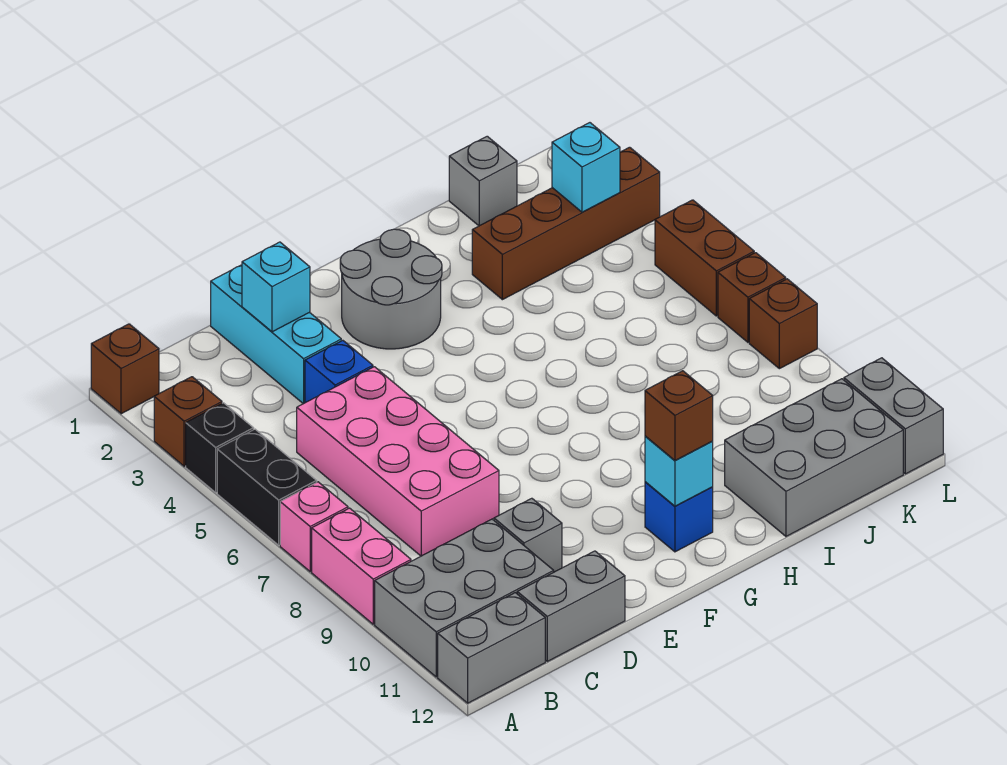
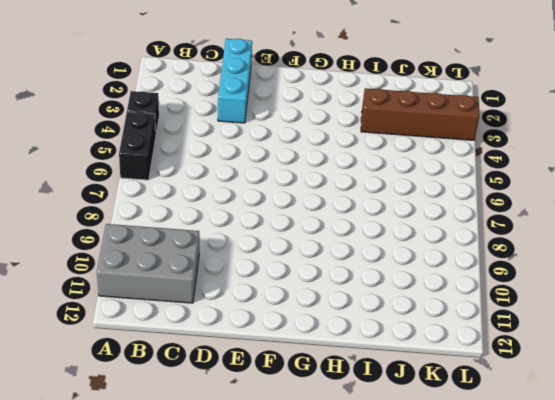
none -> brown 1x1 brick [91,324,159,414]
none -> brown 1x1 brick [154,377,222,466]
none -> pink 1x1 brick [280,482,348,571]

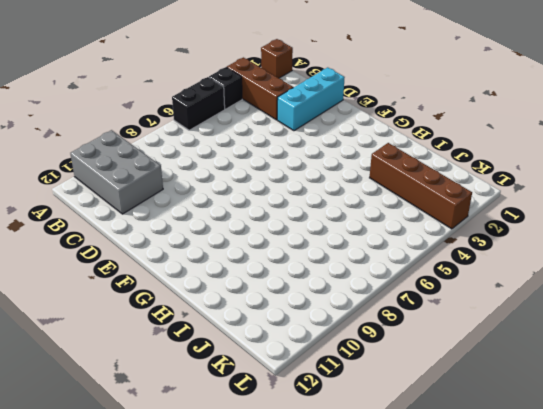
brown 1x3 brick [227,57,293,120] -> brown 1x1 brick [154,377,222,466]
none -> pink 1x1 brick [280,482,348,571]
none -> pink 1x2 brick [312,508,411,624]
none -> grey 1x2 brick [438,593,545,703]

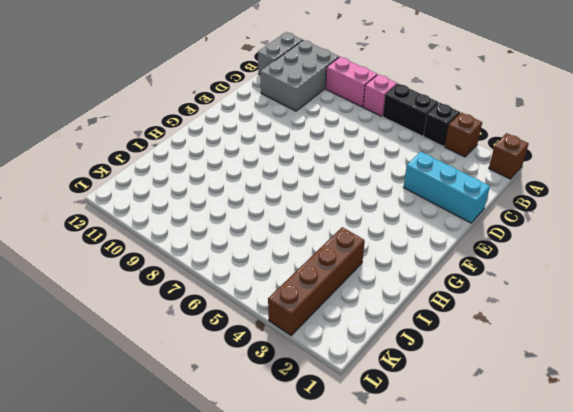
none -> pink 2x4 brick [297,367,499,556]
none -> grey 1x2 brick [517,551,625,661]
none -> blue 1x1 brick [305,340,373,403]

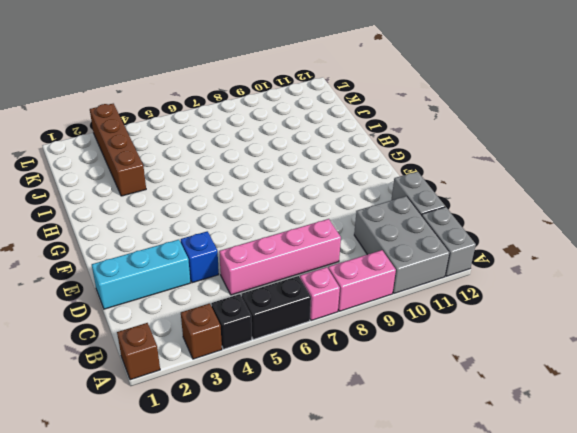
pink 1x4 brick [219,219,341,295] -> pink 2x4 brick [297,367,499,556]
none -> grey 1x1 brick [494,498,562,572]
none -> grey 2x2 round brick [340,229,442,349]
none -> blue 1x1 brick [645,482,713,552]

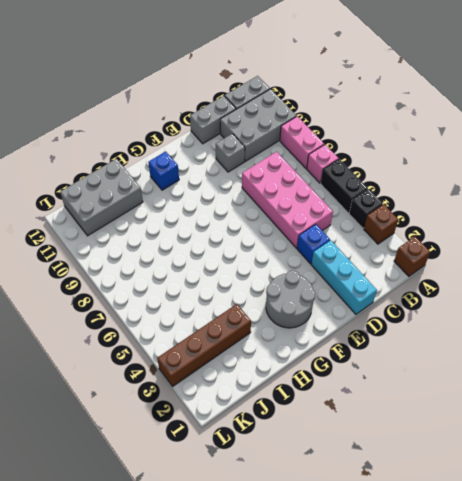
none -> grey 1x1 brick [449,136,517,226]
none -> brown 1x2 brick [655,200,754,316]
none -> brown 1x1 brick [718,253,786,342]

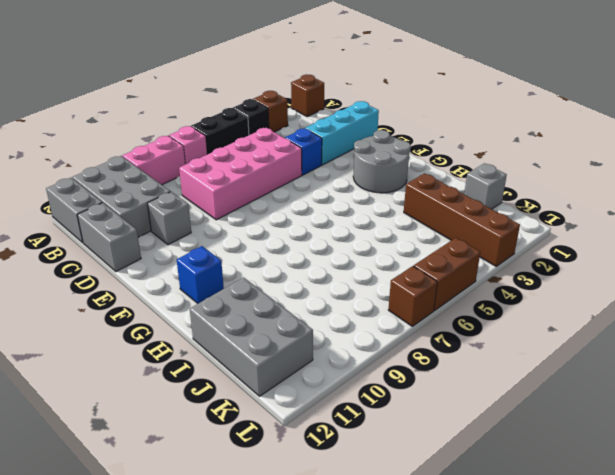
none -> brown 1x1 brick [749,279,817,369]
none -> grey 1x2 brick [844,358,943,474]
none -> cyan 1x1 brick [242,242,310,332]

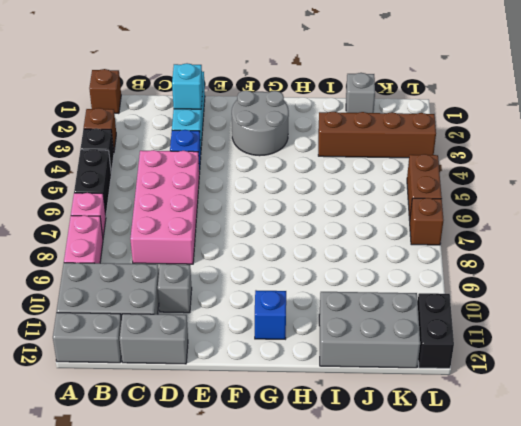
black 1x2 brick [418,293,454,368] -> grey 1x2 brick [844,358,943,474]
none -> brown 1x1 brick [749,279,817,369]
none -> cyan 1x1 brick [645,436,713,506]
none -> cyan 1x1 brick [552,123,620,212]

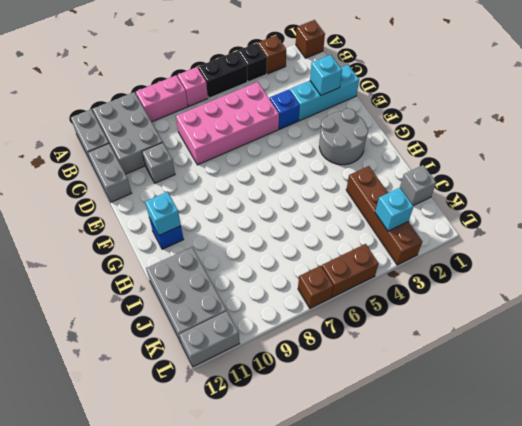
none -> brown 1x1 brick [749,279,817,369]
none -> brown 1x1 brick [645,371,713,460]

